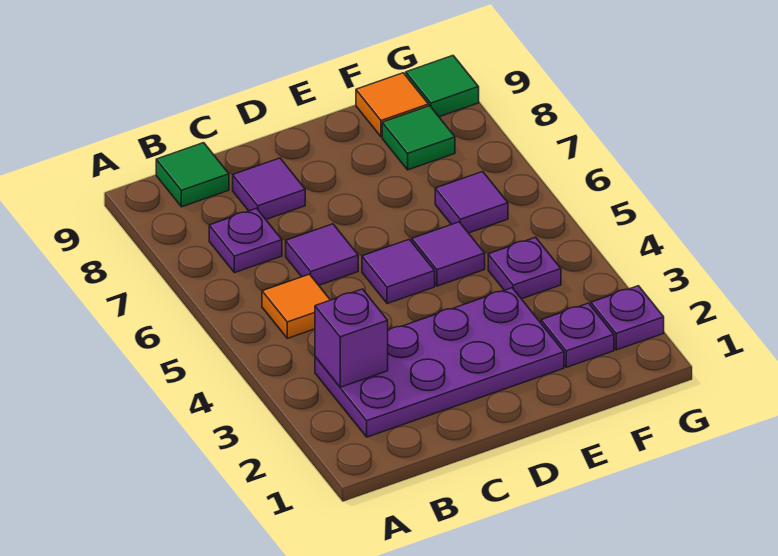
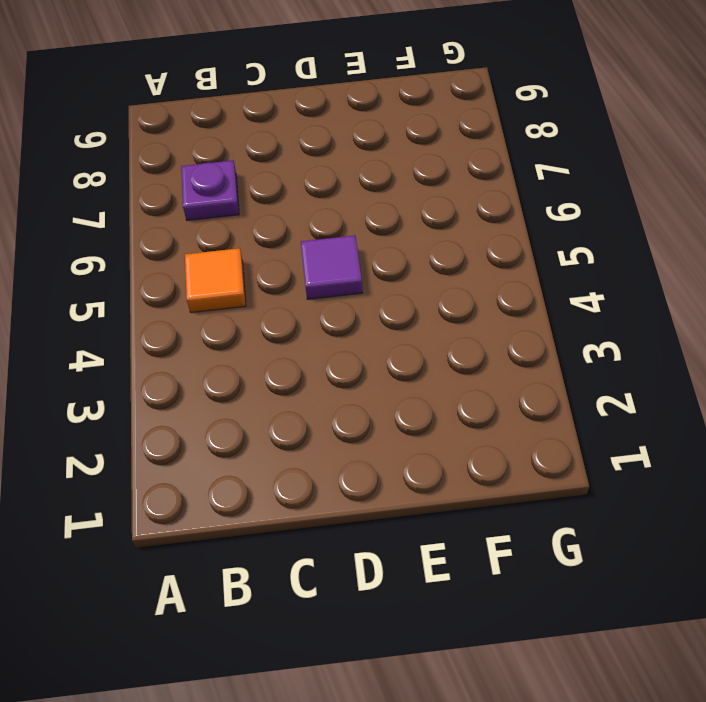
none -> purple 2x4 plate [315,288,564,437]
none -> green 1x1 tile [156,143,229,207]
none -> purple 1x1 tile [286,224,358,285]

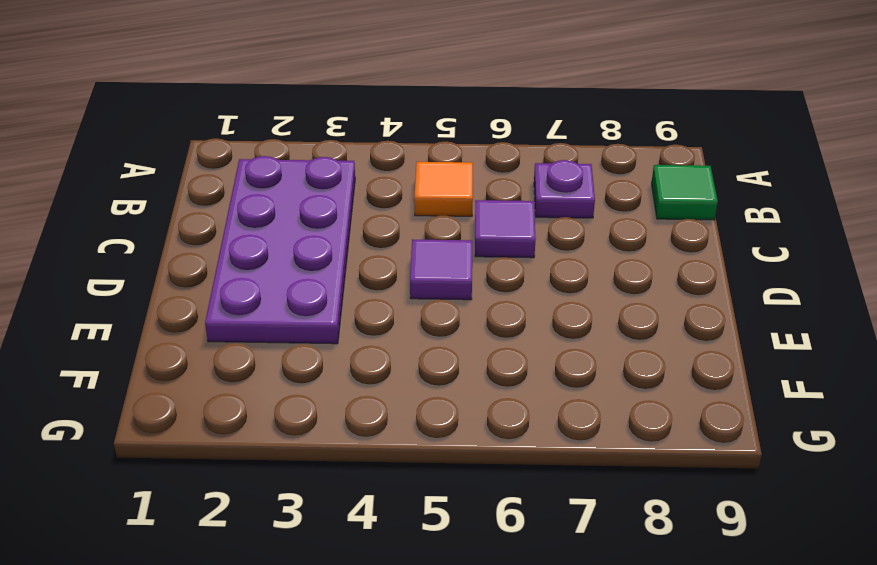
none -> purple 1x1 tile [233,158,305,219]
none -> purple 1x1 tile [412,222,485,286]
none -> purple 1x1 plate [541,303,614,367]

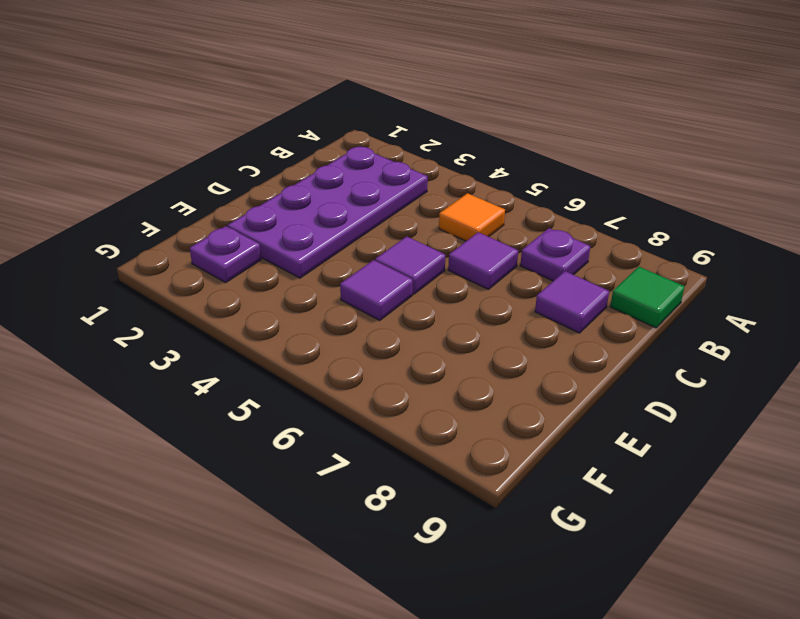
none -> purple 1x1 plate [488,237,561,299]
none -> purple 1x1 tile [435,172,508,233]
none -> green 1x1 tile [382,106,455,170]

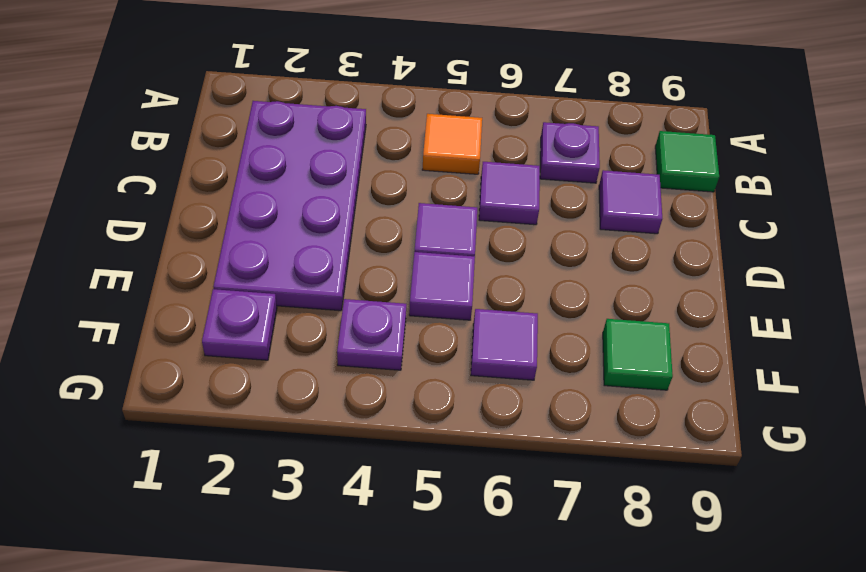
none -> orange 1x1 tile [356,73,429,137]
none -> purple 1x1 plate [591,286,664,350]
none -> green 1x1 tile [406,56,479,117]

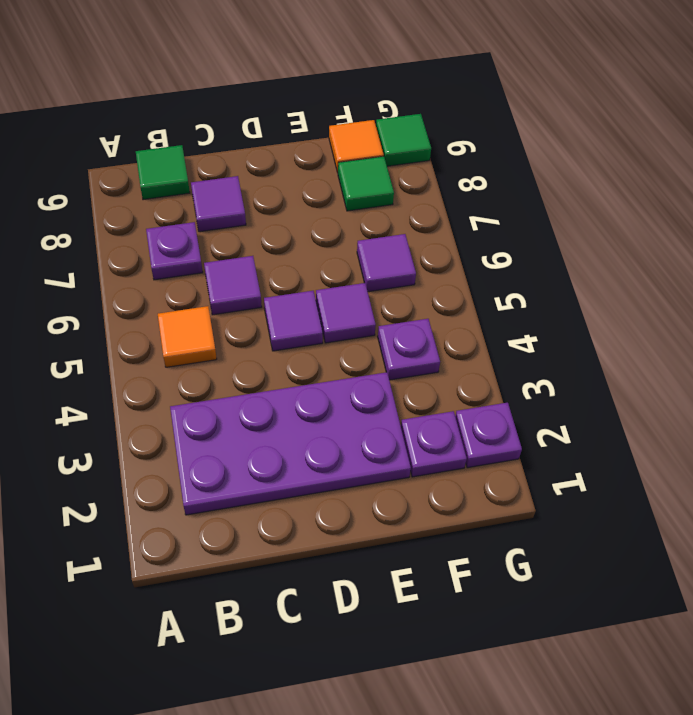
none -> purple 1x1 brick [315,289,388,387]

